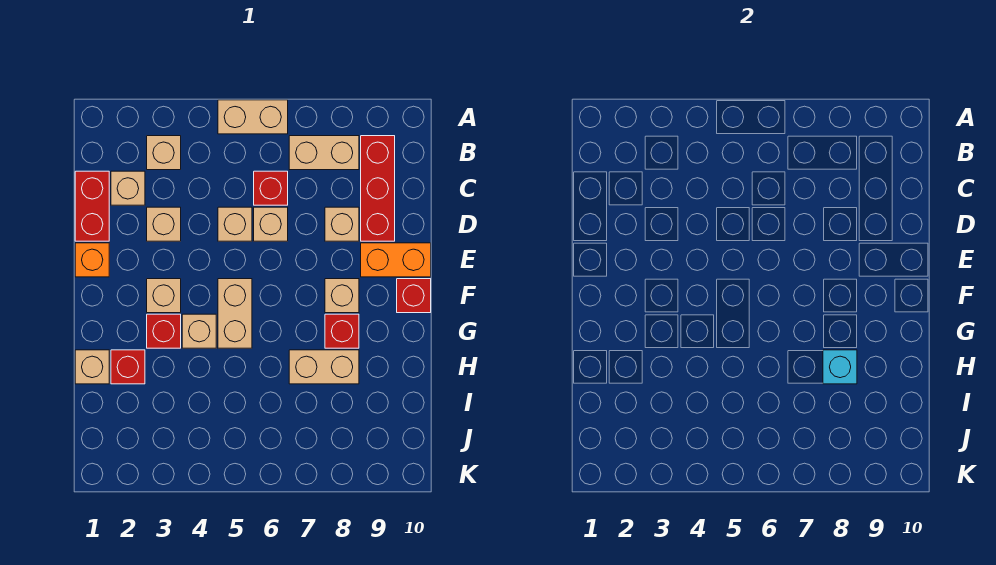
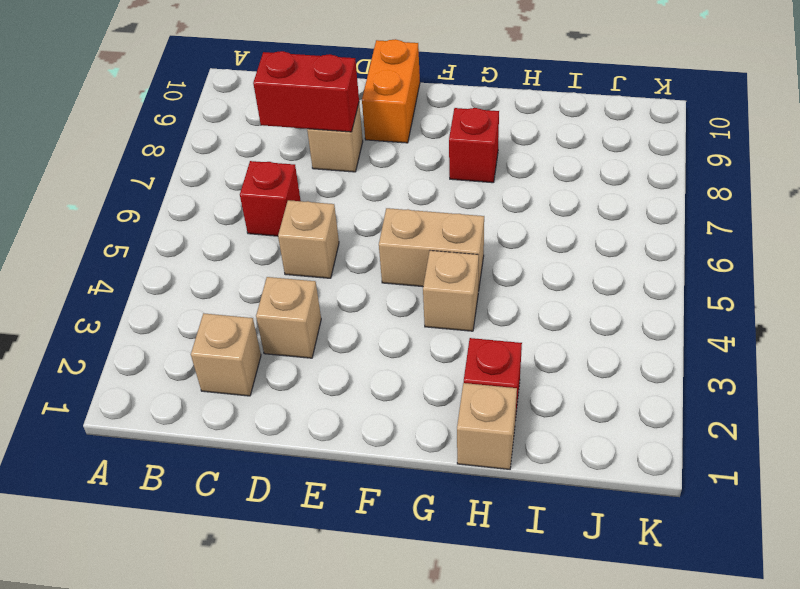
red 1x2 brick [253,51,359,132] -> red 1x2 brick moved to [75,171,109,241]
none -> tan 1x2 brick [218,100,288,134]
none -> tan 1x1 brick [147,136,181,170]
none -> tan 1x2 brick [289,136,359,170]

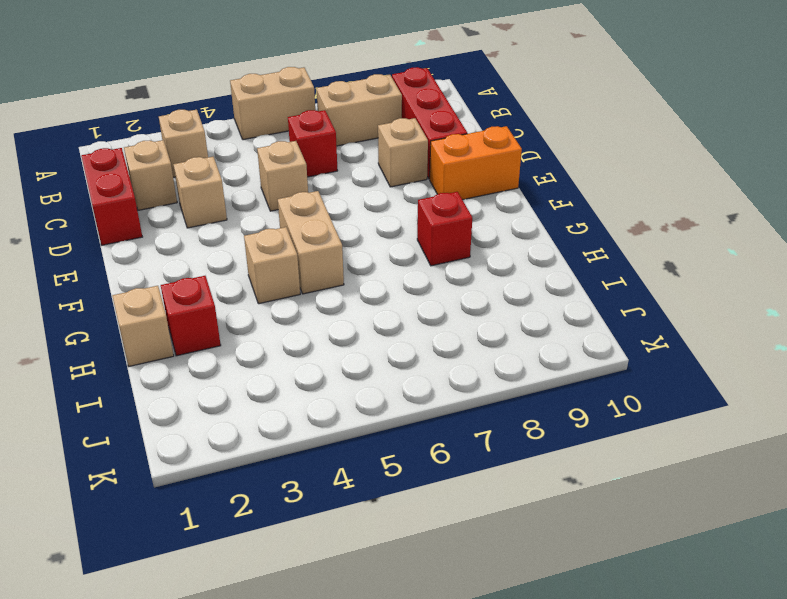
none -> tan 1x1 brick [254,207,288,241]
none -> orange 1x1 brick [75,243,109,277]
none -> tan 1x1 brick [147,279,181,313]

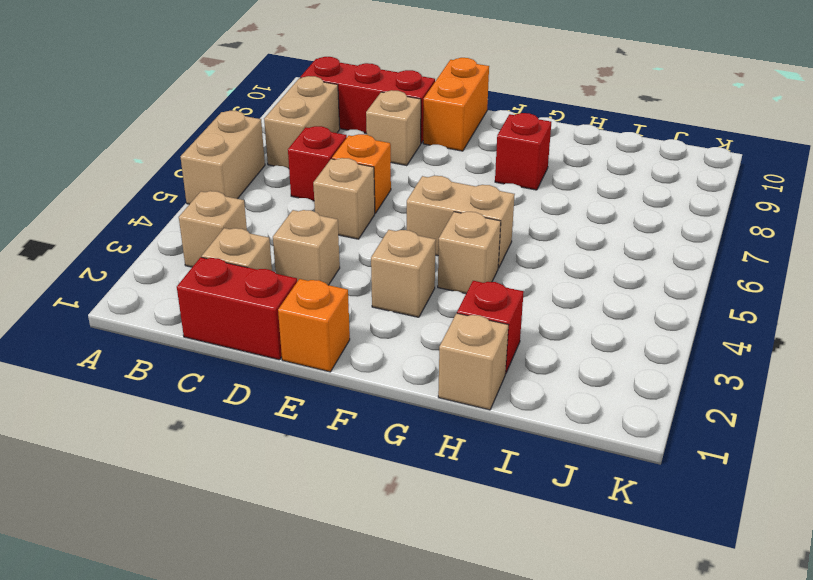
orange 1x1 brick [332,134,391,213] -> tan 1x1 brick [254,207,288,241]
none -> tan 1x1 brick [325,279,359,313]
none -> red 1x1 brick [397,279,431,313]
none -> red 1x1 brick [147,314,181,348]

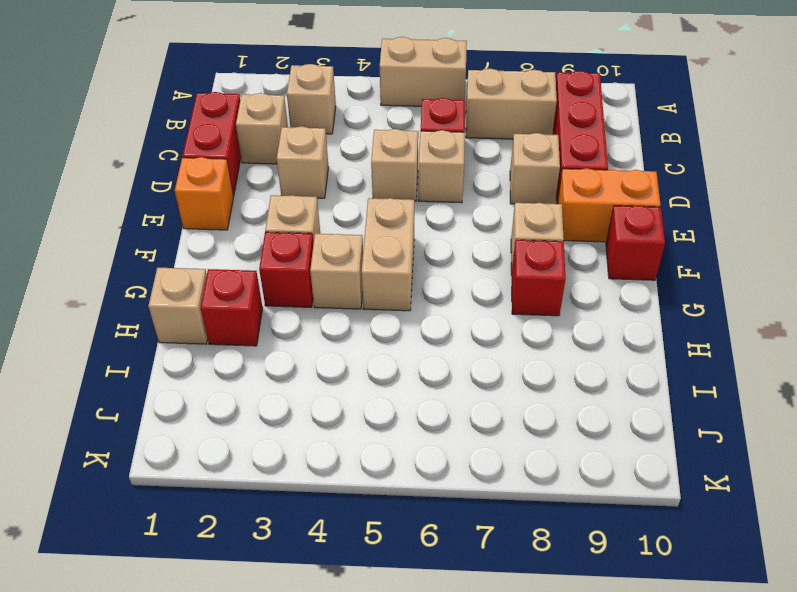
none -> tan 1x2 brick [289,350,359,384]
none -> cyan 1x1 brick [823,350,857,384]

